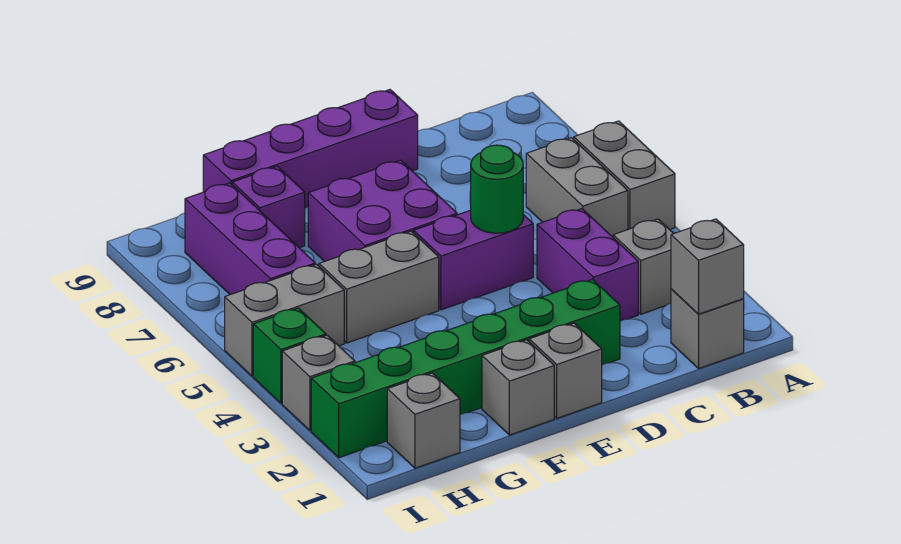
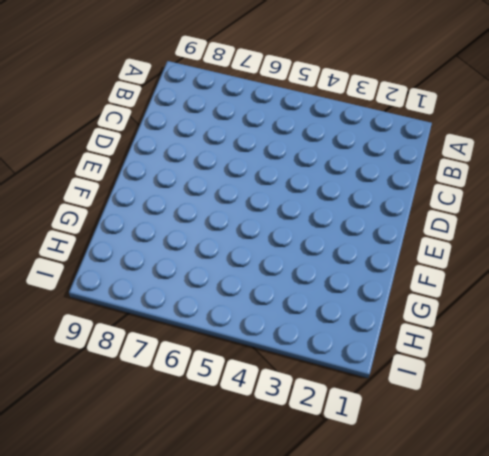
none -> grey 1x2 brick [574,121,675,230]
none -> grey 1x1 brick [671,289,744,368]
none -> grey 1x1 brick [613,219,674,314]

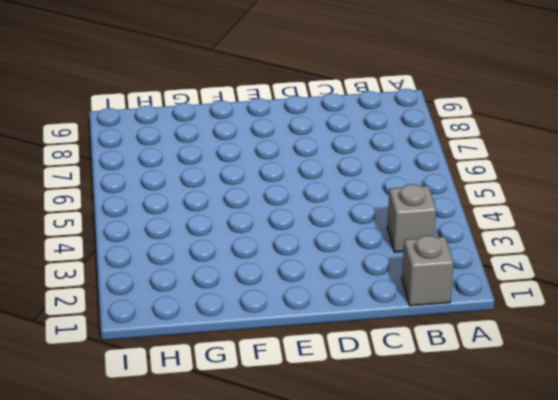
none -> grey 1x2 brick [574,121,675,230]
none -> grey 1x2 brick [526,138,628,237]
none -> purple 1x2 brick [537,209,638,321]

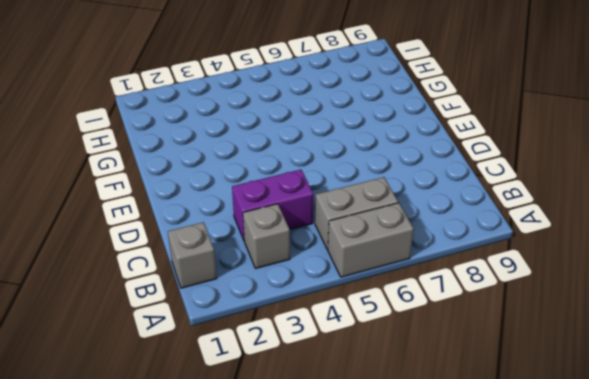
none -> green 1x6 brick [311,279,620,458]
none -> purple 1x2 brick [414,210,533,310]
none -> purple 1x4 brick [203,90,418,208]

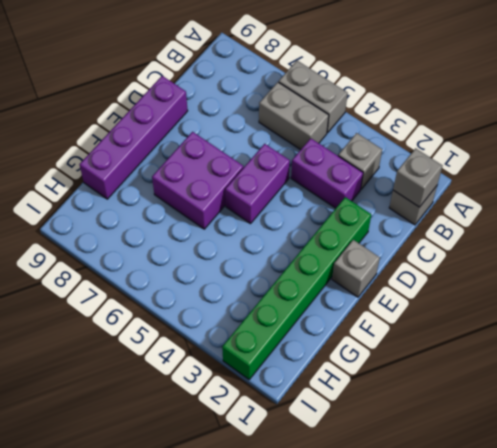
none -> grey 1x1 brick [482,340,554,435]
none -> grey 1x2 brick [319,231,439,343]
none -> purple 1x1 brick [232,166,305,248]

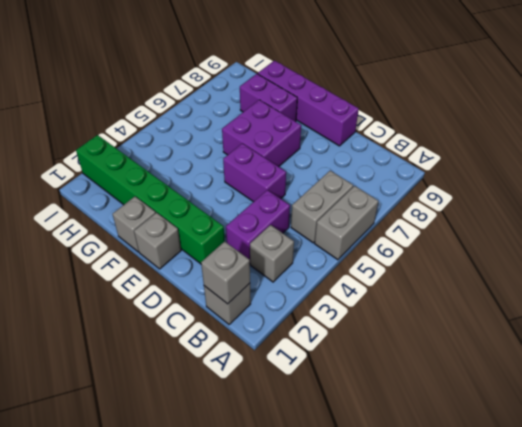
purple 1x2 brick [240,74,297,122] -> purple 1x1 brick [232,166,305,248]
none -> grey 1x2 brick [319,231,439,343]
none -> grey 1x1 brick [387,373,460,468]
none -> grey 1x2 brick [225,264,344,376]

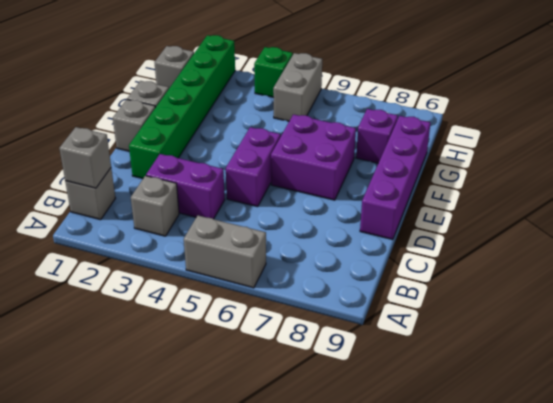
none -> grey 1x2 brick [526,138,628,237]
none -> grey 1x2 brick [319,231,439,343]
none -> purple 1x3 brick [185,183,315,295]

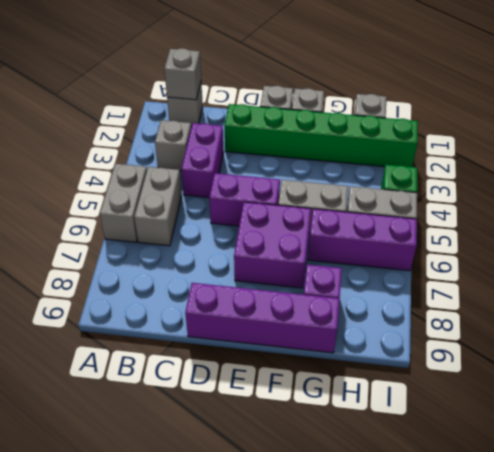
purple 1x3 brick [308,209,417,271] -> purple 1x3 brick turned to [185,183,315,295]
none -> grey 1x1 brick [282,335,355,430]
none -> green 1x1 round brick [471,145,523,233]

